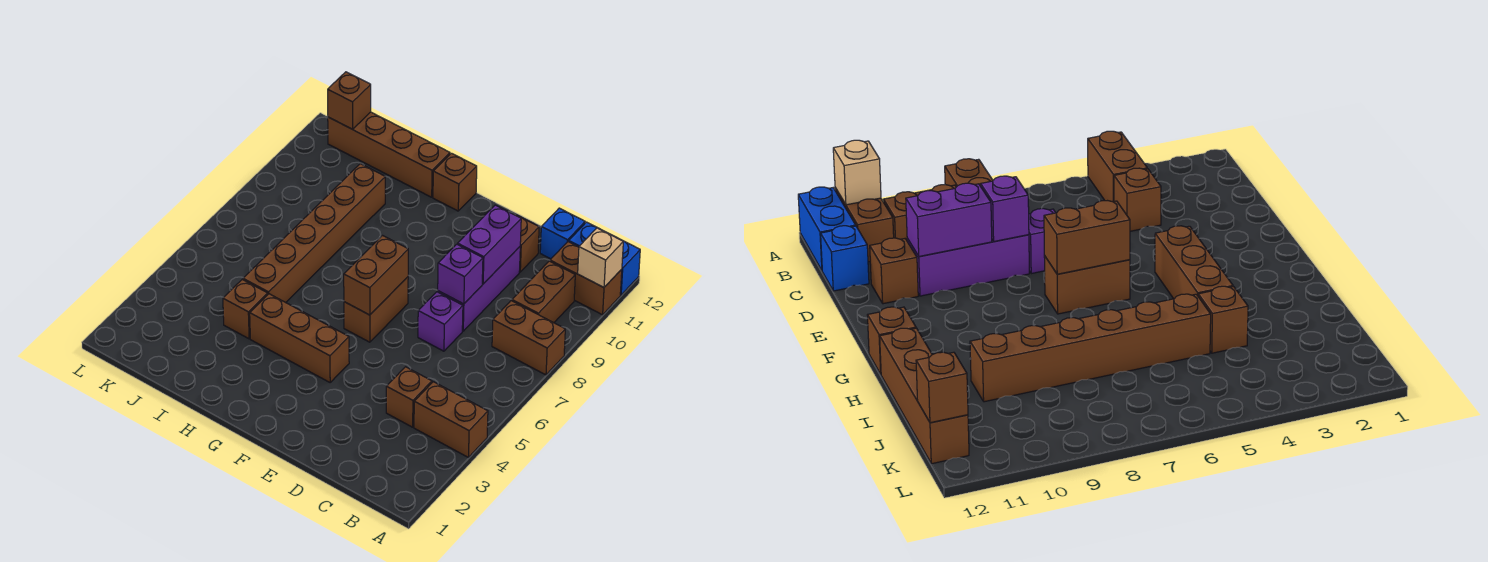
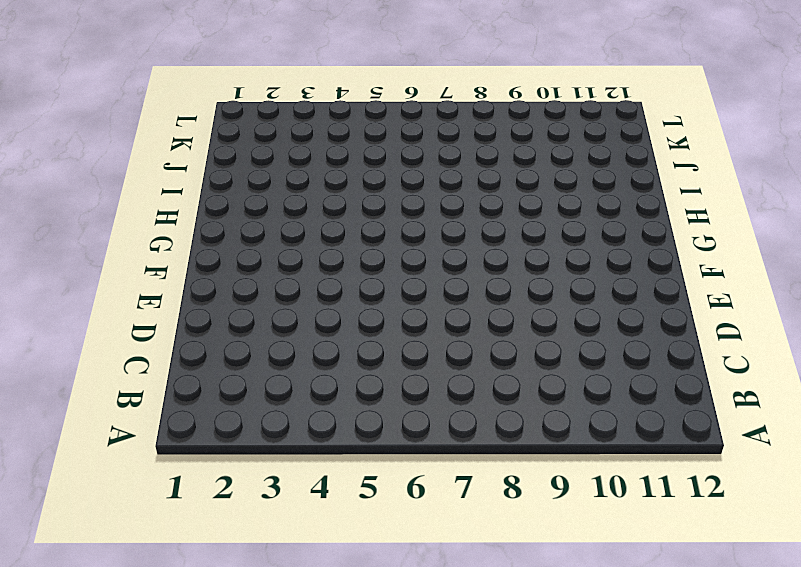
none -> brown 1x2 brick [414,382,488,458]
none -> brown 1x2 brick [492,301,565,375]
none -> brown 1x2 brick [550,242,622,315]

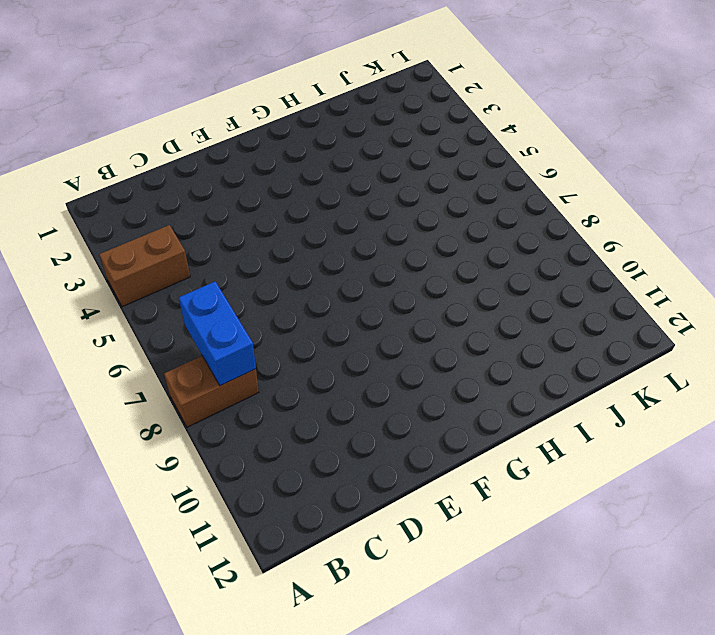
blue 1x2 brick [179,281,256,386] -> blue 1x2 brick turned to [569,222,640,295]
none -> brown 1x2 brick [550,242,622,315]
none -> brown 1x2 brick [512,261,575,323]
none -> brown 1x1 brick [386,367,432,427]

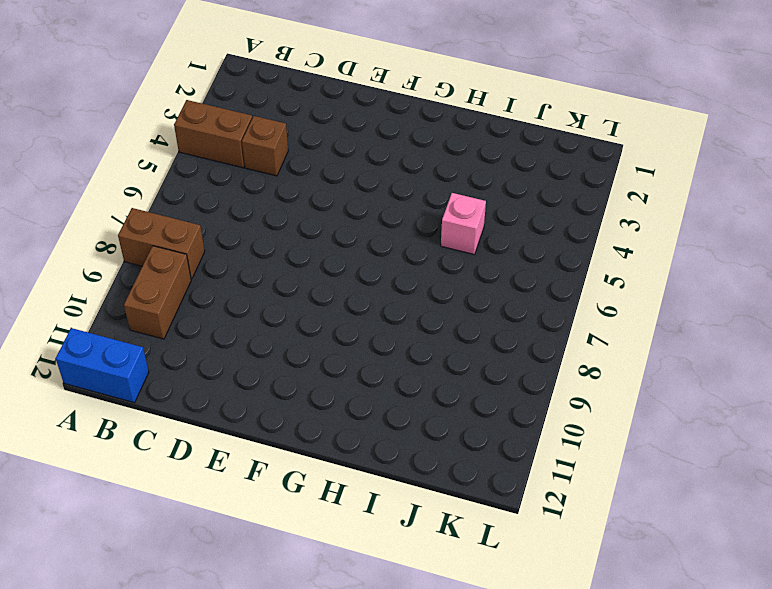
pink 1x1 brick [441,193,486,254] -> brown 1x6 brick [243,164,385,303]
none -> brown 1x2 brick [550,242,622,315]
none -> blue 1x1 brick [540,208,585,259]
none -> purple 1x1 brick [418,292,463,351]

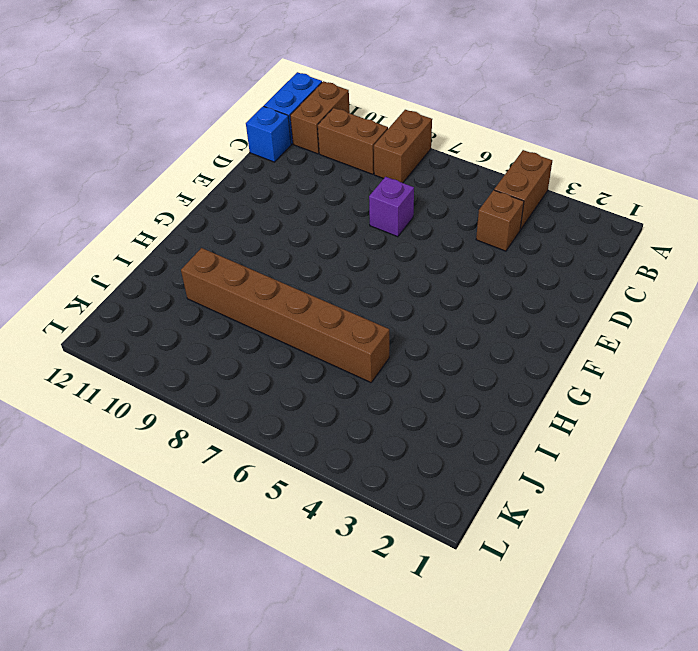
none -> purple 1x3 brick [438,247,520,331]
none -> brown 1x1 brick [514,214,539,272]
none -> brown 1x3 brick [250,294,349,382]

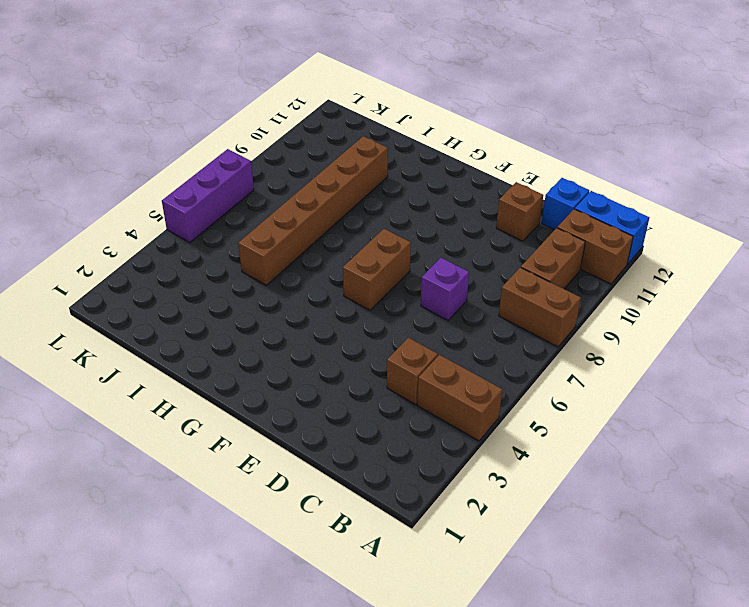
purple 1x3 brick [162,149,254,242] -> purple 1x3 brick moved to [438,247,520,331]
none -> brown 1x3 brick [250,294,349,382]
none -> brown 1x1 brick [433,153,477,211]
none -> brown 1x4 brick [328,112,450,197]

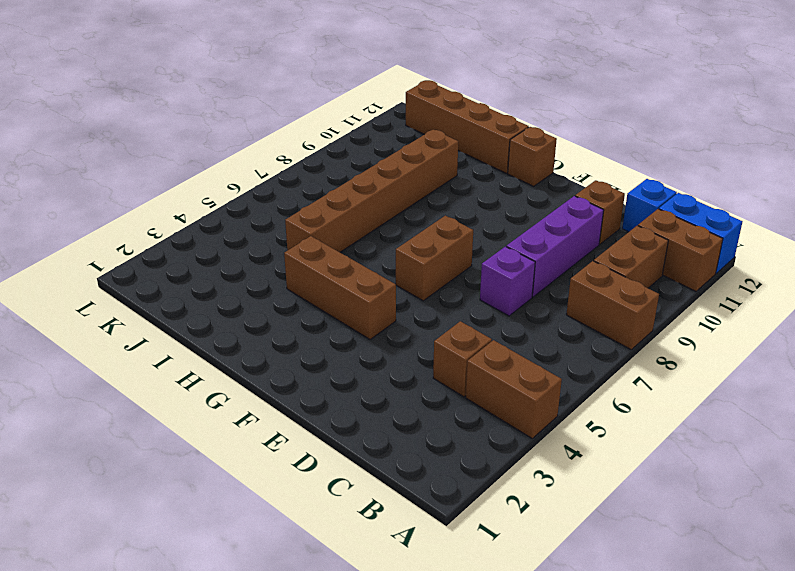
none -> brown 1x1 brick [223,280,268,339]
none -> tan 1x1 brick [578,228,623,287]
none -> purple 1x1 brick [438,244,483,304]

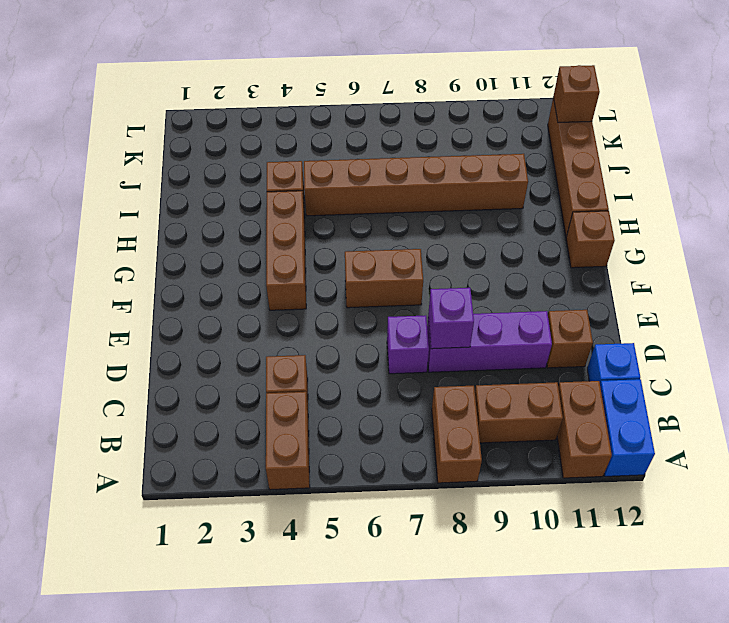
none -> tan 1x1 brick [578,228,623,287]
none -> purple 1x2 brick [458,205,521,284]
none -> brown 1x2 brick [344,236,408,315]

